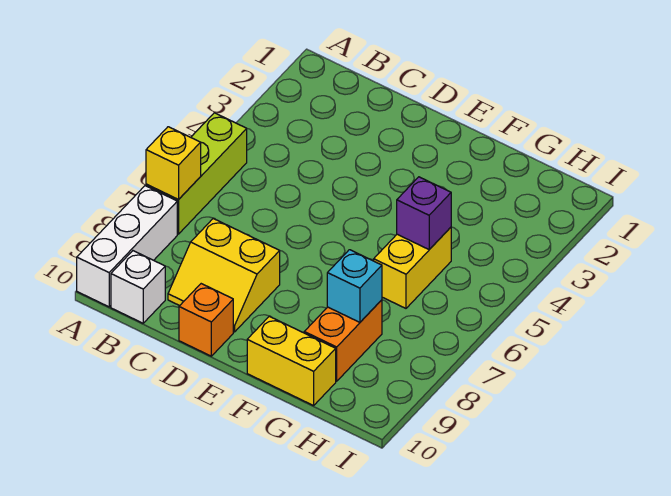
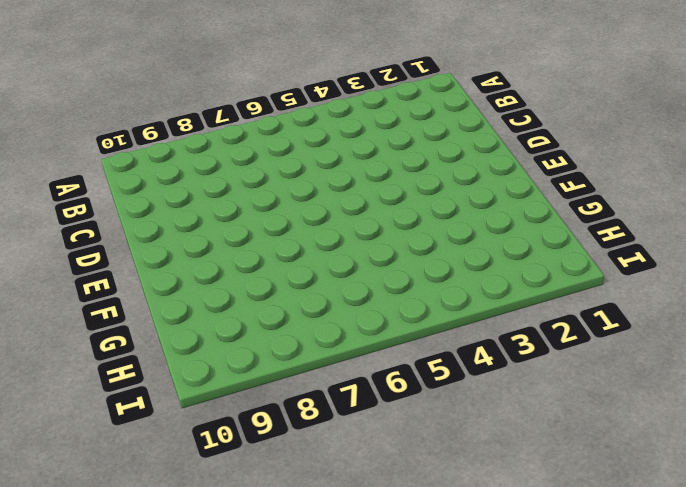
none -> lime 1x3 brick [146,113,247,234]
none -> white 1x3 brick [77,186,177,307]

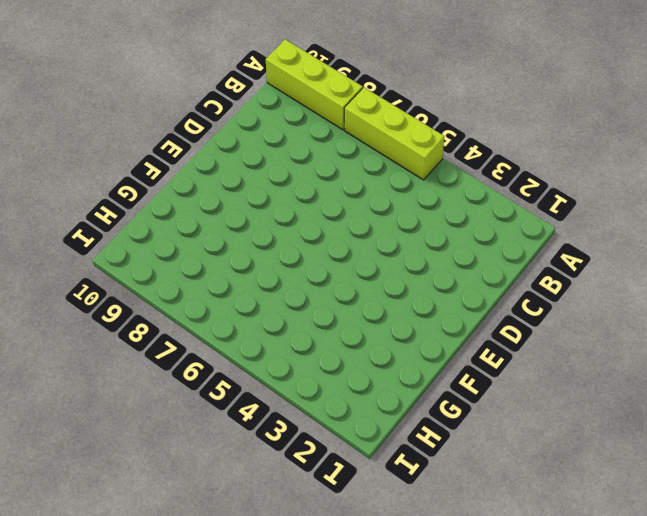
lime 1x3 brick [266,39,363,130] -> white 1x3 brick [77,186,177,307]
none -> white 1x1 brick [111,251,165,323]
none -> yellow 2x2 slope [168,219,280,332]

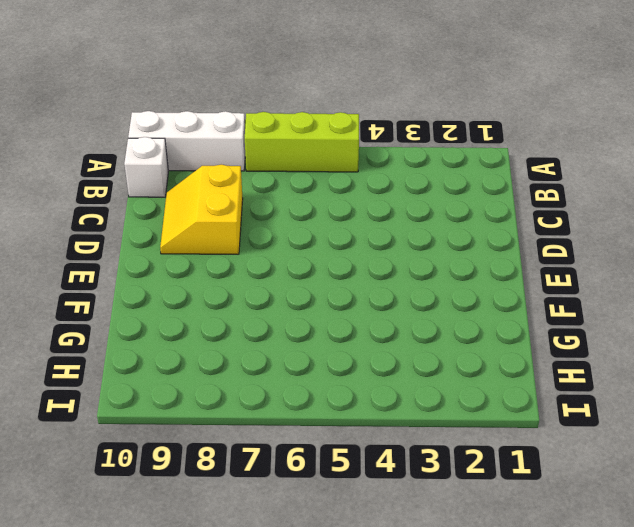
none -> orange 1x1 brick [179,284,233,356]
none -> yellow 1x2 brick [247,316,336,406]

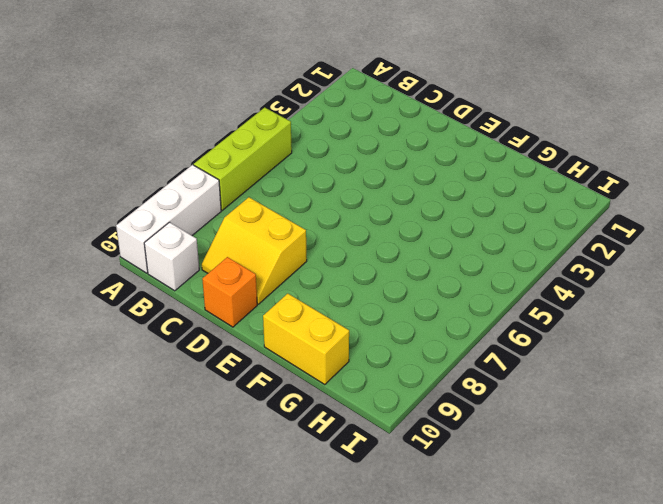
none -> yellow 1x2 brick [374,227,451,308]
none -> orange 1x2 brick [304,300,382,381]

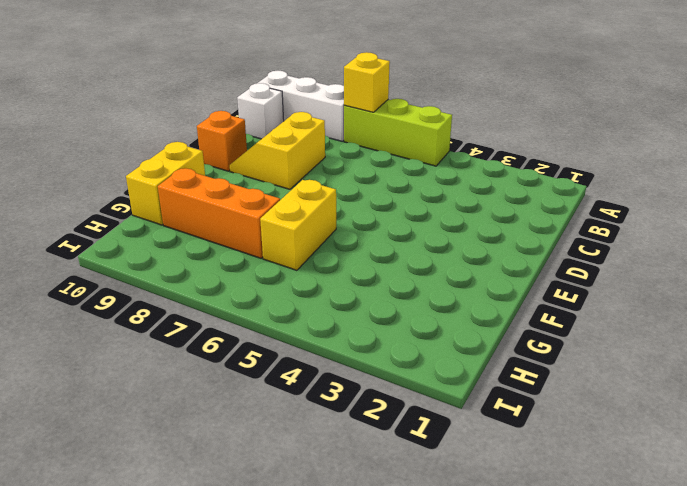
yellow 1x2 brick [260,180,336,270] -> yellow 1x2 brick turned to [374,227,451,308]
orange 1x3 brick [158,168,280,258] -> orange 1x2 brick [304,300,382,381]
none -> purple 1x1 brick [397,177,451,249]
none -> cyan 1x1 brick [327,250,382,322]

